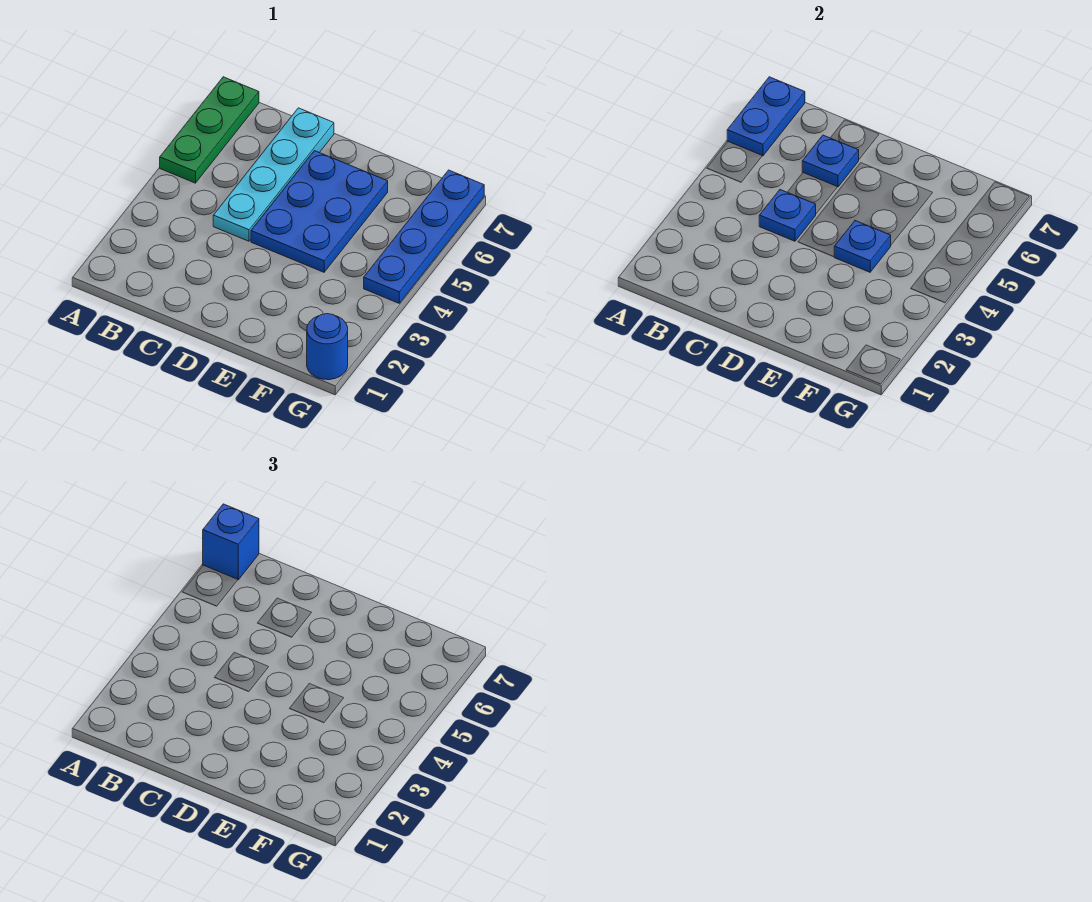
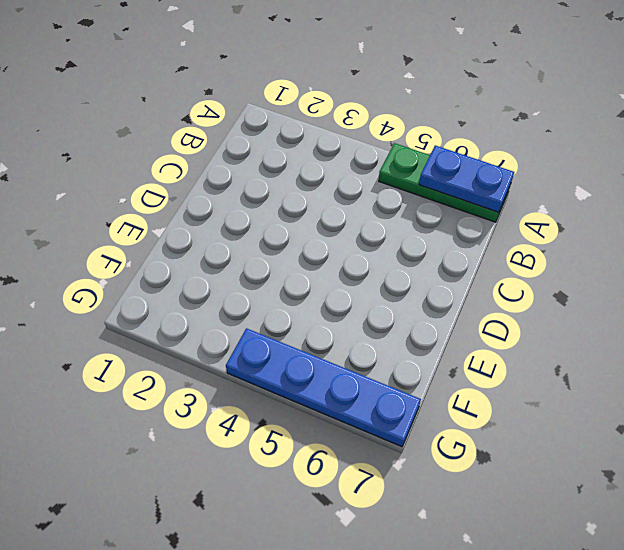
none -> cyan 1x4 plate [213,108,334,241]
none -> blue 2x3 plate [251,151,388,272]

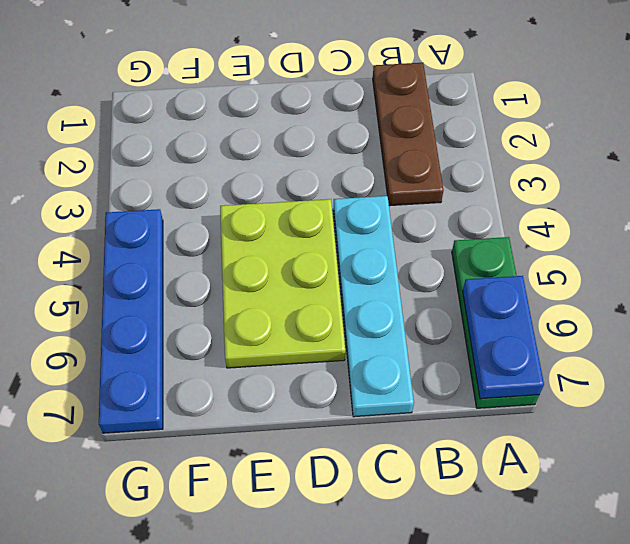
brown 1x3 plate [373,63,443,206] -> none
lime 2x3 plate [220,199,345,368] -> blue 2x3 plate [251,151,388,272]
none -> blue 1x1 round brick [307,314,348,380]
none -> blue 1x1 plate [759,190,816,241]

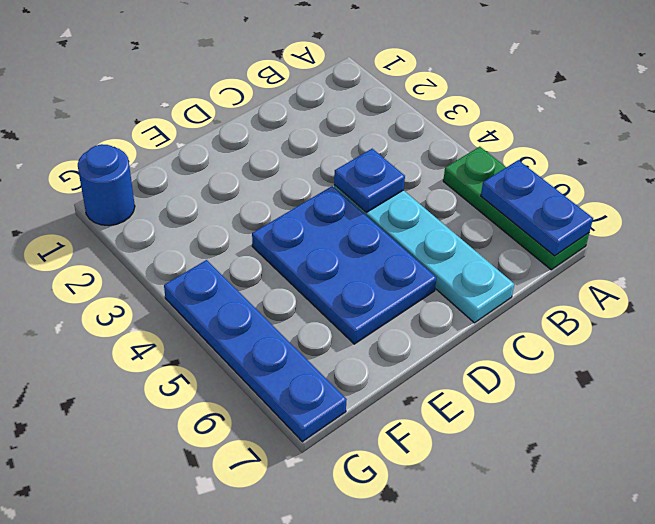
none -> blue 1x1 plate [802,135,859,187]
none -> blue 1x1 plate [834,221,891,272]

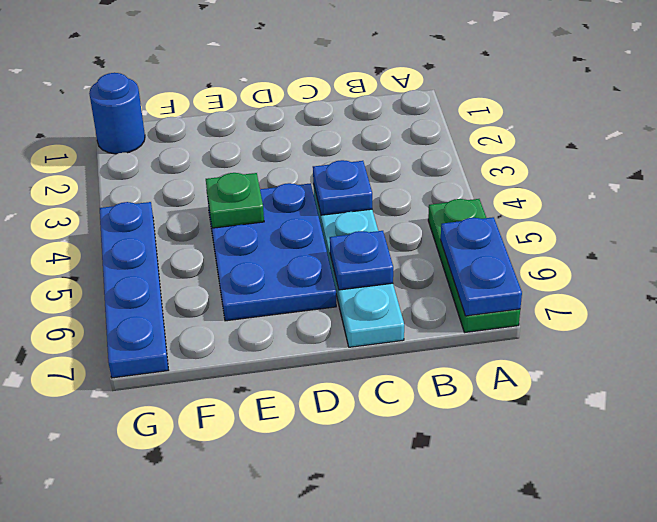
green 1x1 plate [206,173,264,228] -> blue 1x1 plate [834,221,891,272]
none -> blue 1x1 brick [203,504,259,580]

